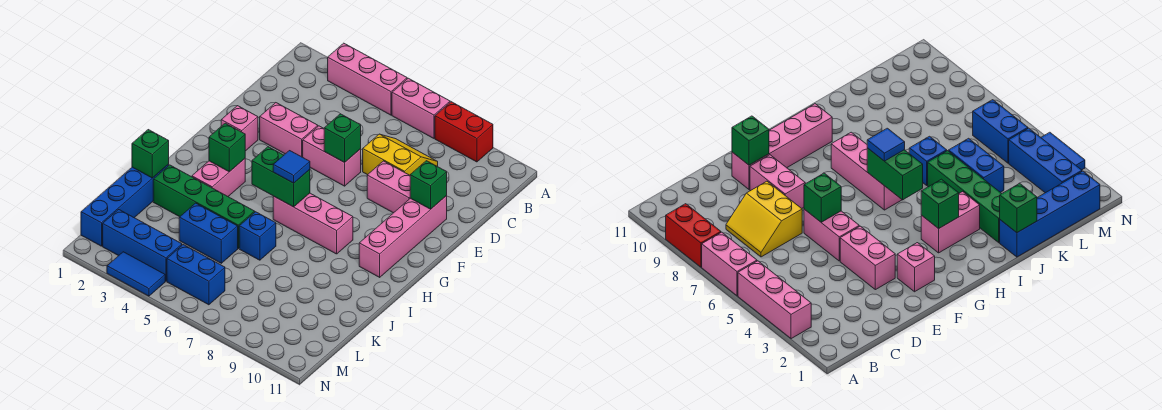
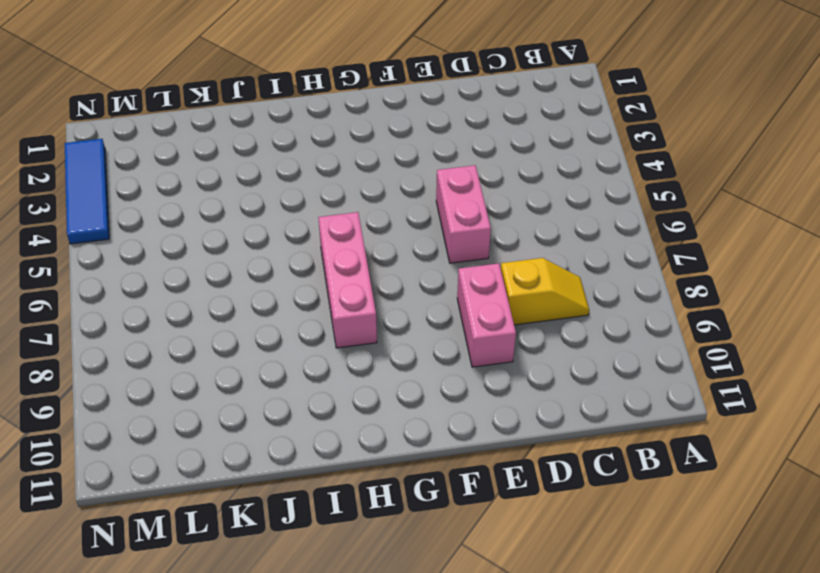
yellow 1x2 slope [501,258,589,325] -> yellow 2x2 slope [363,134,438,175]
blue 1x3 tile [65,139,109,244] -> blue 1x2 tile [107,252,165,296]
none -> pink 1x3 brick [328,43,407,115]
none -> pink 1x2 brick [392,78,450,138]
none -> red 1x2 brick [435,102,493,162]

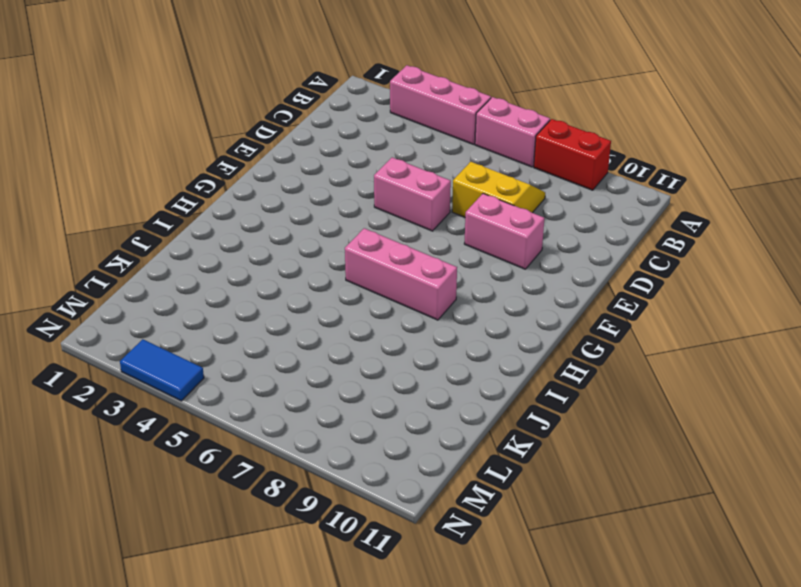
none -> pink 1x2 brick [260,103,318,157]
none -> pink 1x4 brick [359,196,447,277]
none -> pink 1x1 brick [221,106,258,151]

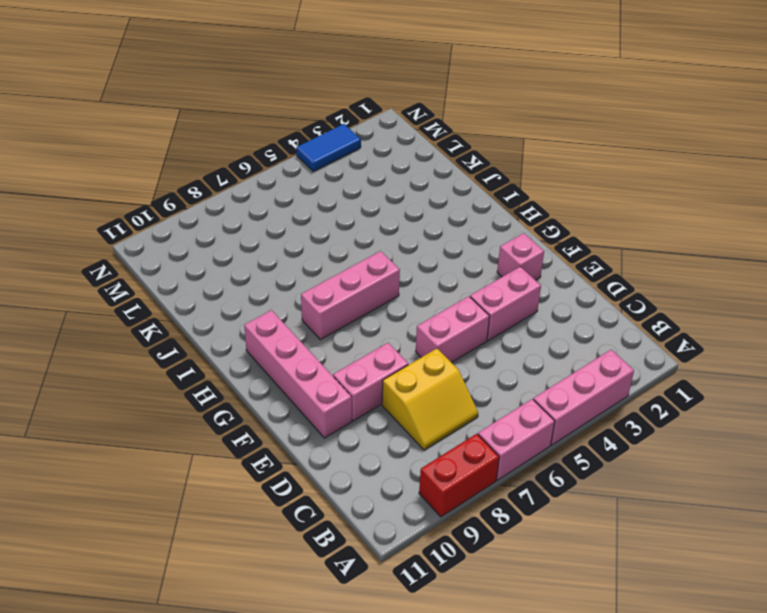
none -> pink 1x2 brick [192,159,245,196]
none -> blue 1x4 brick [81,165,169,246]
none -> green 1x4 brick [153,165,255,248]

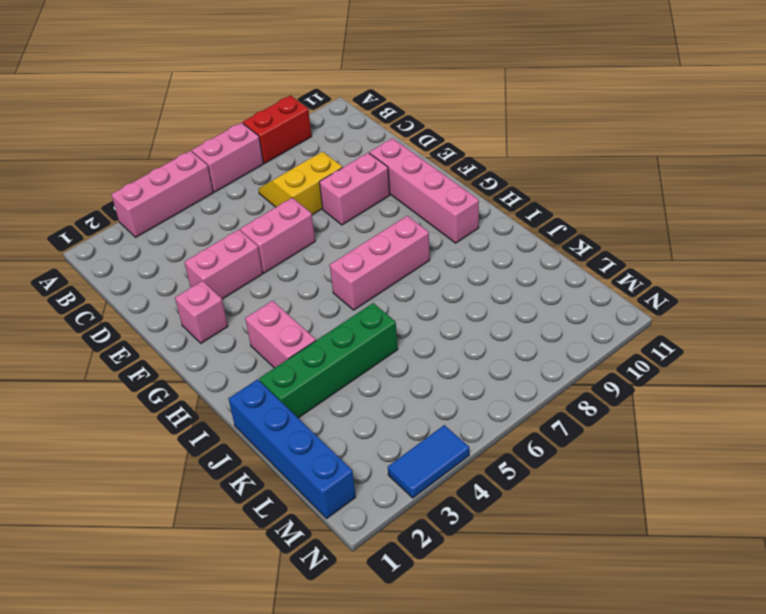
none -> blue 1x1 brick [239,212,276,260]
none -> blue 1x2 brick [179,203,238,263]
none -> blue 1x3 brick [103,210,182,281]

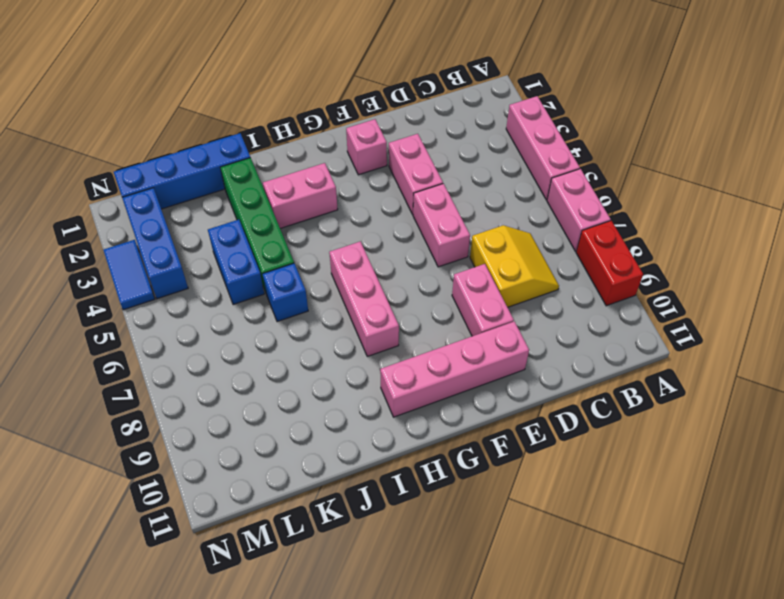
none -> blue 1x2 brick [167,245,225,305]
none -> green 1x1 brick [324,114,361,162]
none -> green 1x1 brick [410,161,447,209]

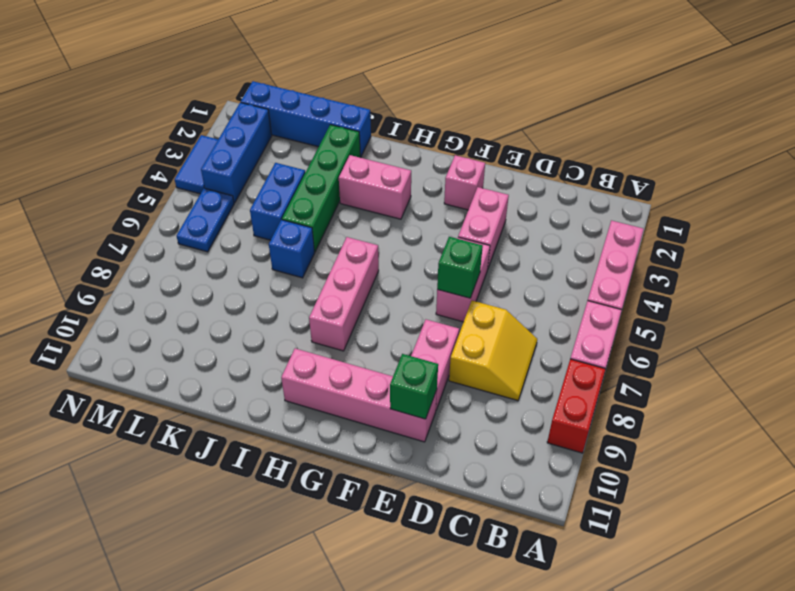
blue 1x2 plate [177,188,234,252] -> blue 1x2 brick [167,245,225,305]
none -> green 1x1 brick [209,123,245,172]
none -> green 1x2 brick [252,147,310,207]
none -> green 1x1 brick [132,130,169,178]

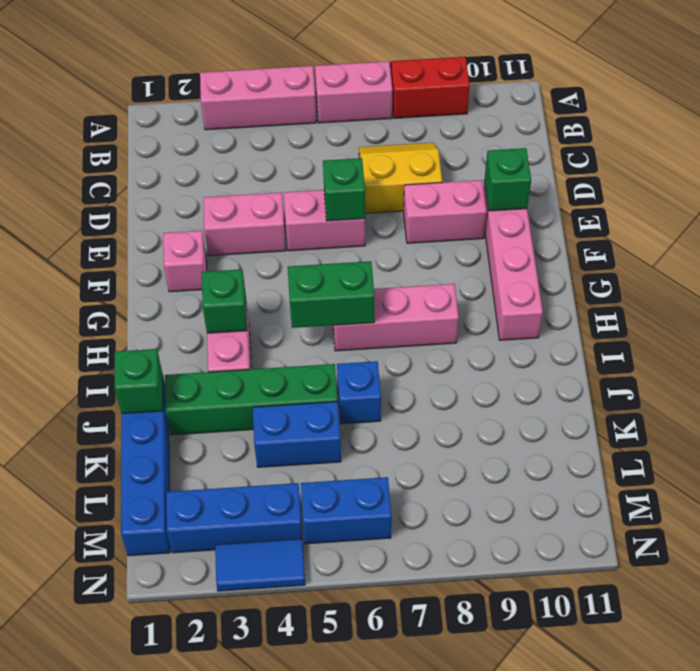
none -> blue 1x1 tile [273,151,310,183]

